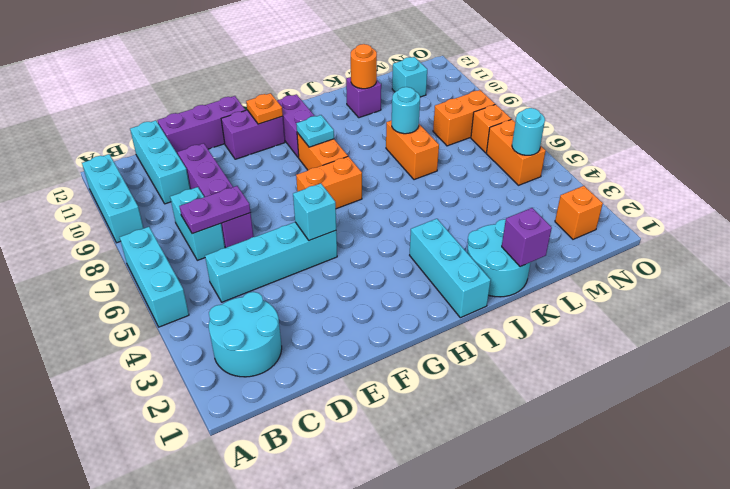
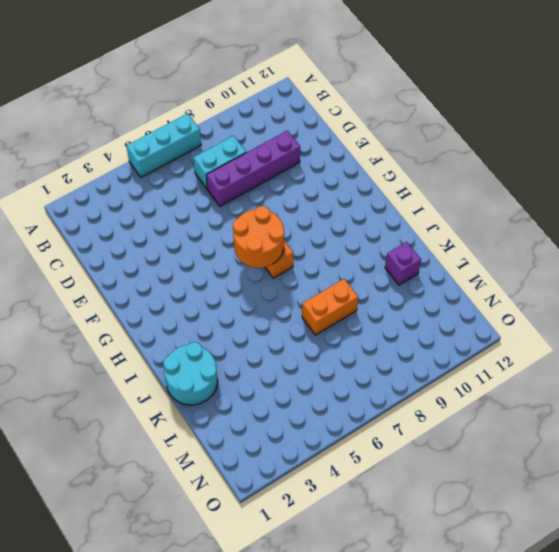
orange 2x2 round brick [233,206,284,268] -> none
none -> cyan 1x3 brick [82,154,144,243]
none -> cyan 2x2 round brick [209,292,282,377]
none -> cyan 1x4 brick [205,222,337,302]

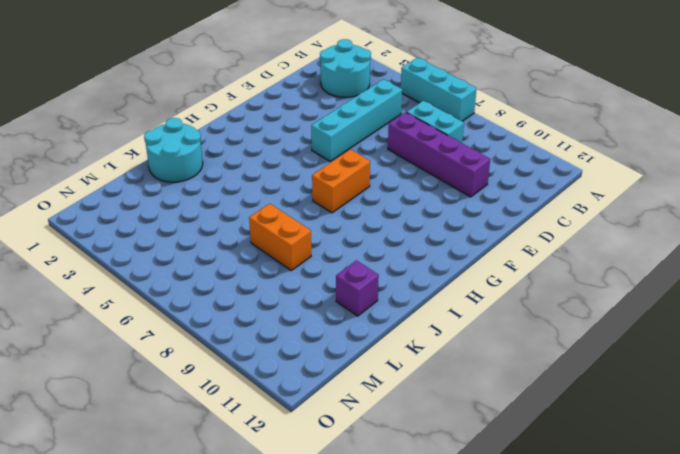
none -> cyan 1x3 brick [82,154,144,243]
none -> cyan 1x3 brick [130,120,190,204]
none -> purple 1x3 brick [158,96,246,154]

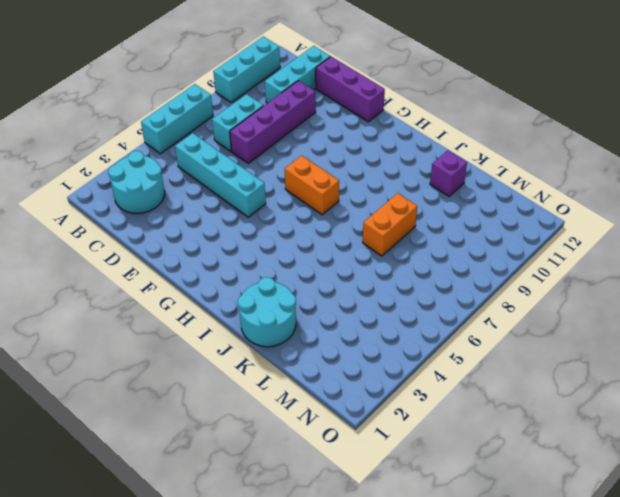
none -> purple 1x2 brick [221,110,285,159]
none -> orange 1x2 brick [297,133,348,170]
none -> purple 1x2 brick [277,94,314,158]

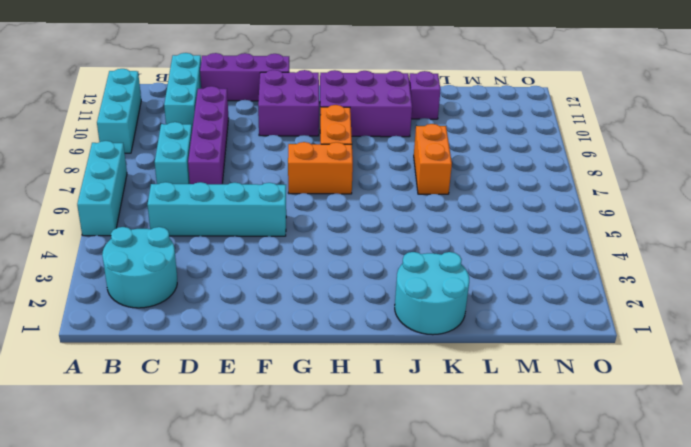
purple 2x2 brick [258,70,319,136] -> purple 1x2 brick [221,110,285,159]
purple 2x3 brick [320,70,412,137] -> purple 1x2 brick [277,94,314,158]
none -> cyan 1x3 brick [410,219,491,318]
none -> orange 1x2 brick [433,90,495,146]
none -> cyan 1x1 brick [392,57,427,97]

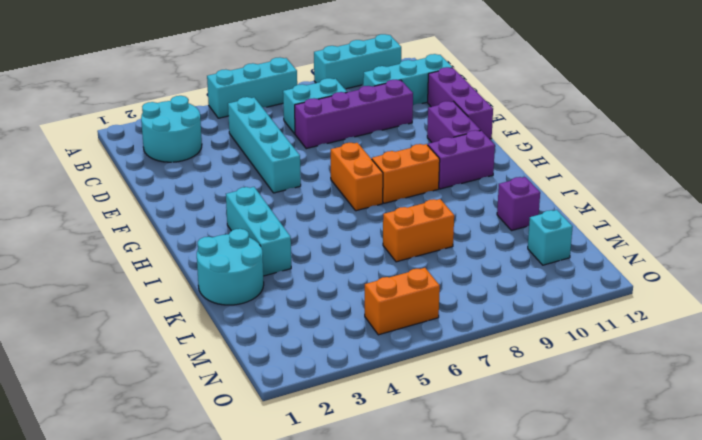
cyan 1x3 brick [226,187,291,276] -> cyan 1x3 brick turned to [410,219,491,318]
none -> orange 1x2 brick [433,90,495,146]
none -> orange 1x1 brick [555,186,603,239]
none -> orange 1x1 brick [471,104,511,153]

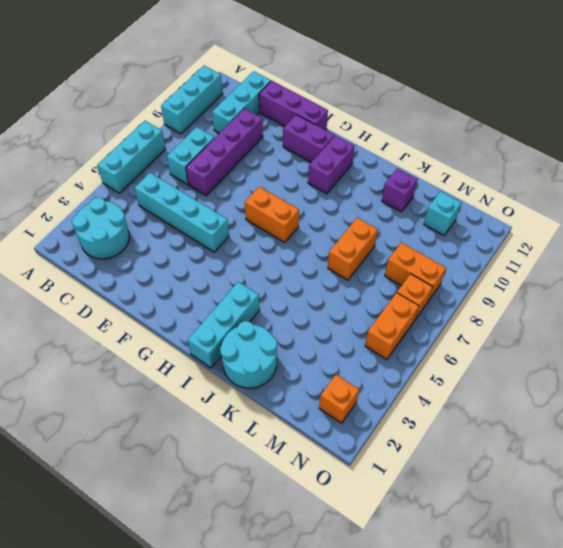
none -> orange 1x2 brick [297,133,348,170]
none -> purple 1x2 plate [179,186,251,234]
none -> cyan 1x1 brick [293,183,336,241]

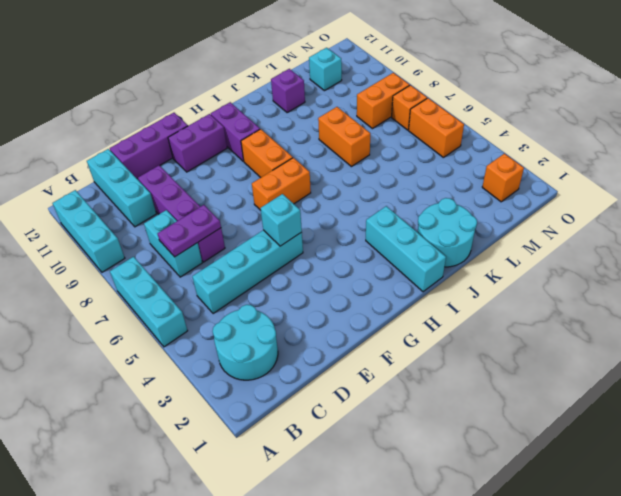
none -> orange 1x1 plate [246,93,283,124]
none -> cyan 1x1 plate [296,115,334,147]
none -> purple 1x1 brick [502,208,552,267]

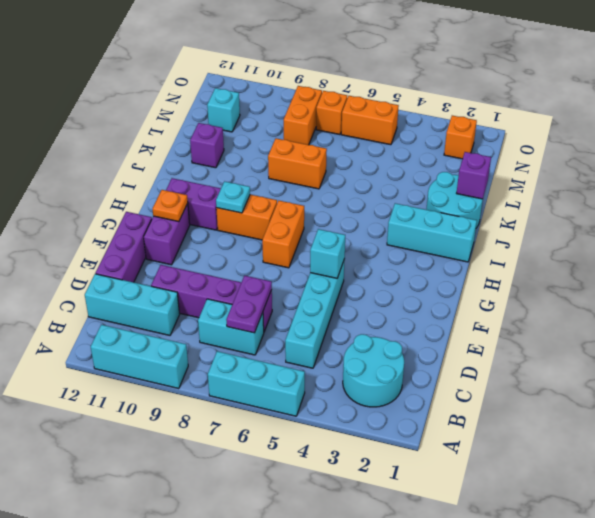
none -> cyan 1x1 round brick [392,87,420,134]
none -> orange 1x1 round brick [351,44,377,89]
none -> cyan 1x1 round brick [512,108,545,155]

